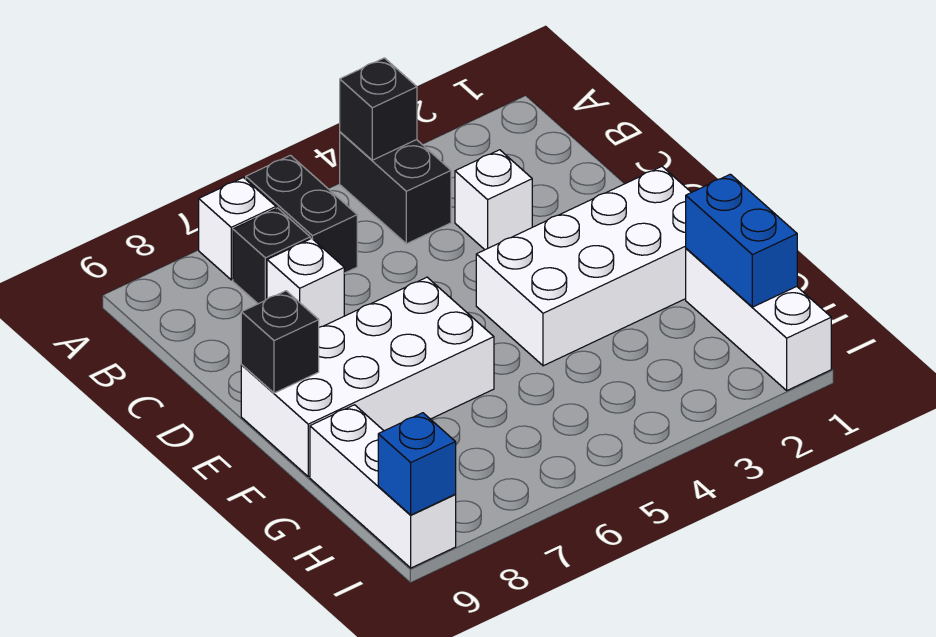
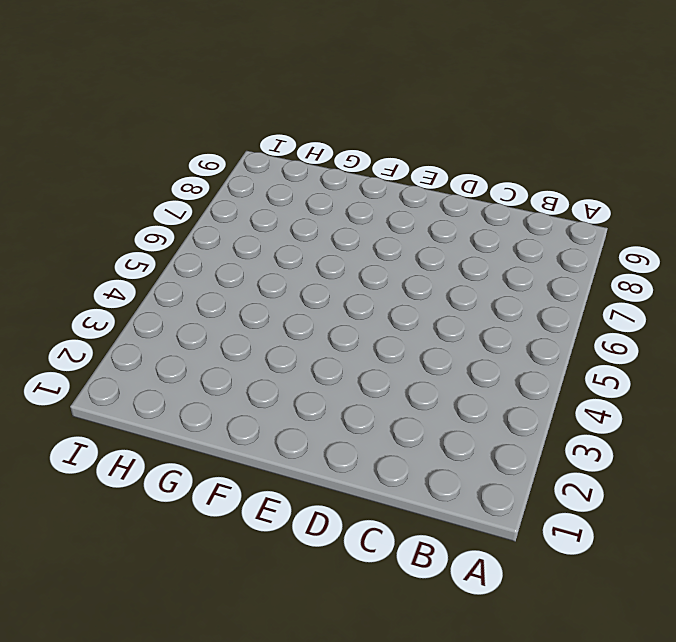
none -> black 1x2 brick [340,132,451,244]
none -> black 1x2 brick [246,155,357,273]
none -> white 1x1 brick [199,178,276,280]

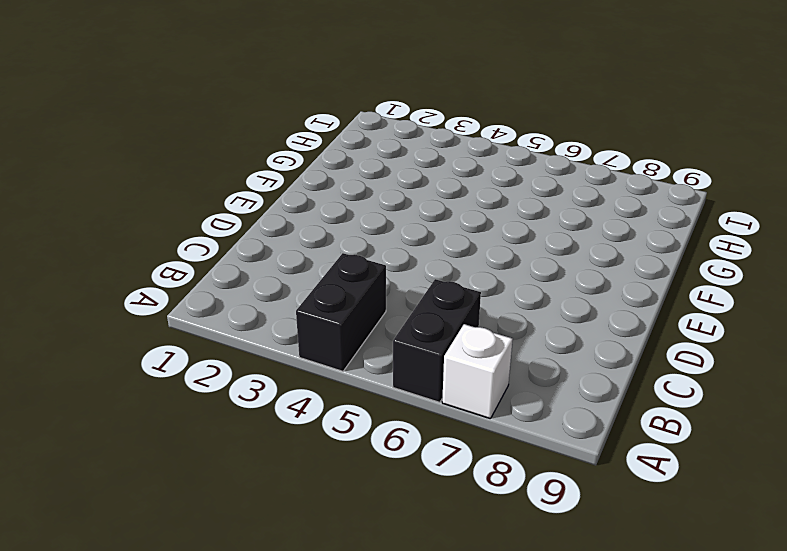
none -> black 1x1 brick [233,208,310,304]
none -> white 1x1 brick [455,150,532,250]
none -> white 1x1 brick [267,239,344,327]

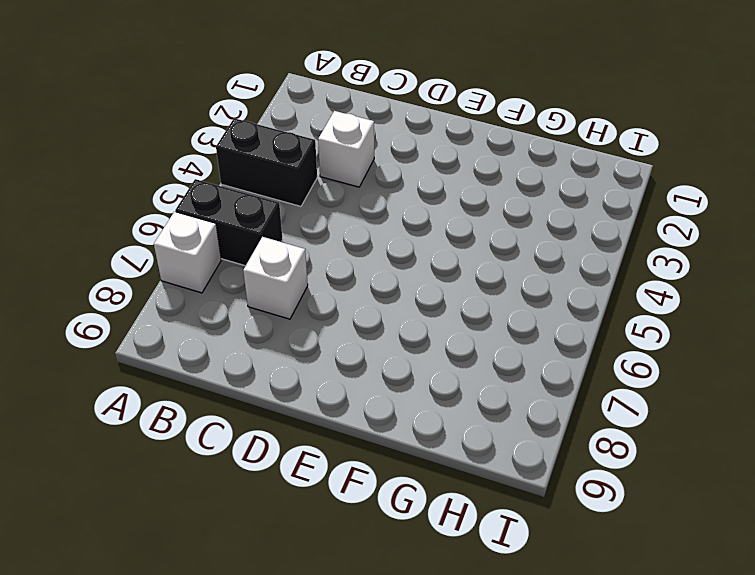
none -> black 1x1 brick [233,208,310,304]
none -> white 2x4 brick [476,167,691,366]
none -> white 2x4 brick [241,277,494,477]

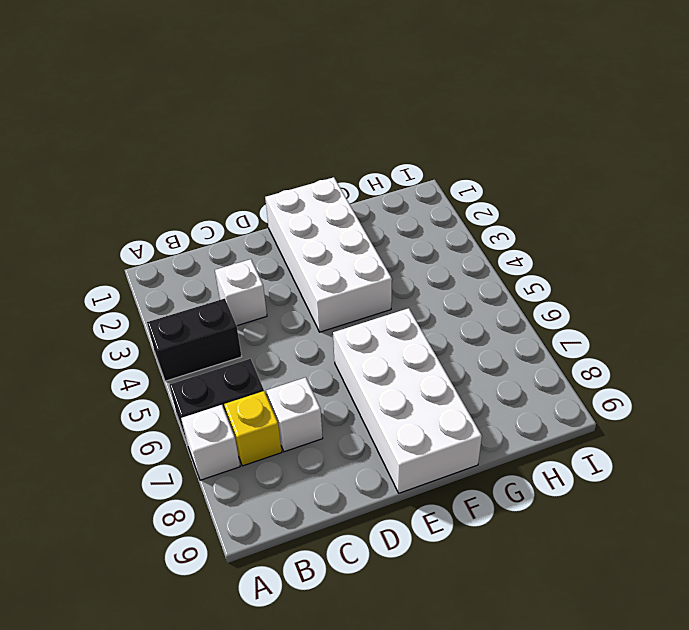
yellow 1x1 brick [224,391,282,466] -> black 1x1 brick [233,208,310,304]
none -> white 1x3 brick [686,248,831,390]
none -> white 1x3 brick [310,405,456,568]
none -> black 1x1 brick [340,58,417,160]

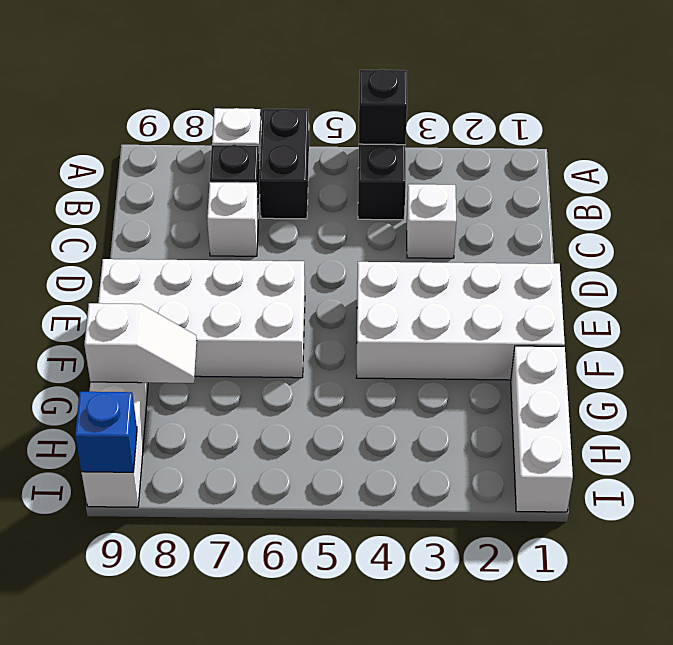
white 1x2 slope [84,303,197,383] -> none
none -> black 1x1 brick [241,291,319,393]
none -> blue 1x2 brick [686,174,797,307]

